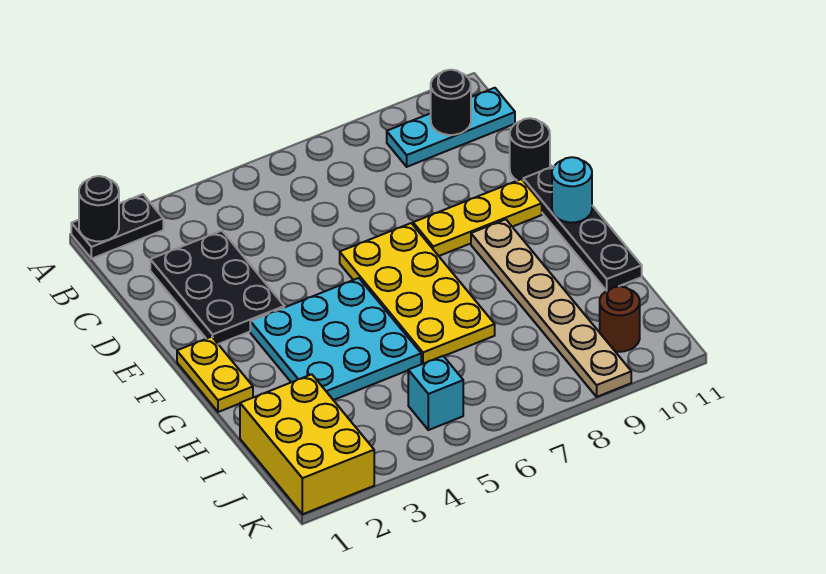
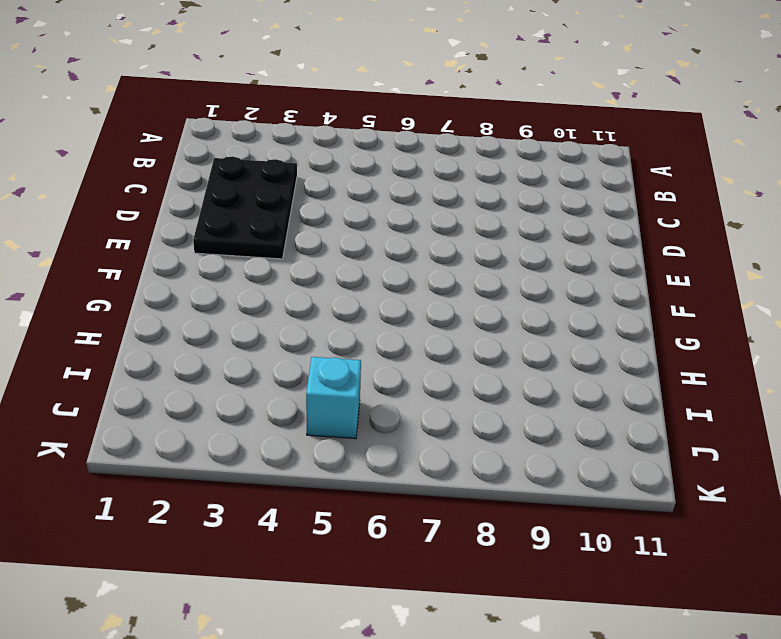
none -> black 1x2 plate [71,194,163,259]
none -> cyan 1x3 plate [387,88,515,167]
none -> black 1x1 round brick [510,118,550,181]

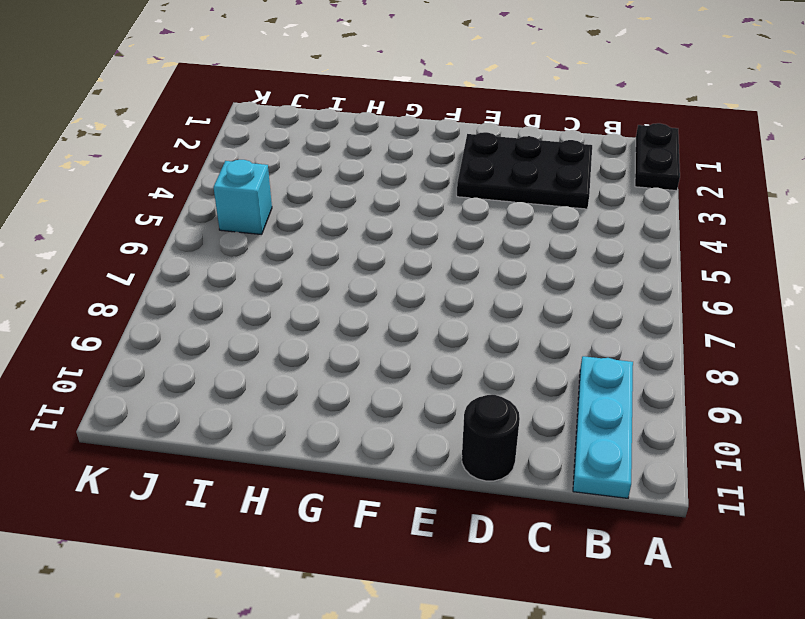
none -> yellow 2x4 plate [340,223,495,364]
none -> yellow 1x3 plate [413,179,542,256]
none -> black 1x4 plate [523,166,642,291]

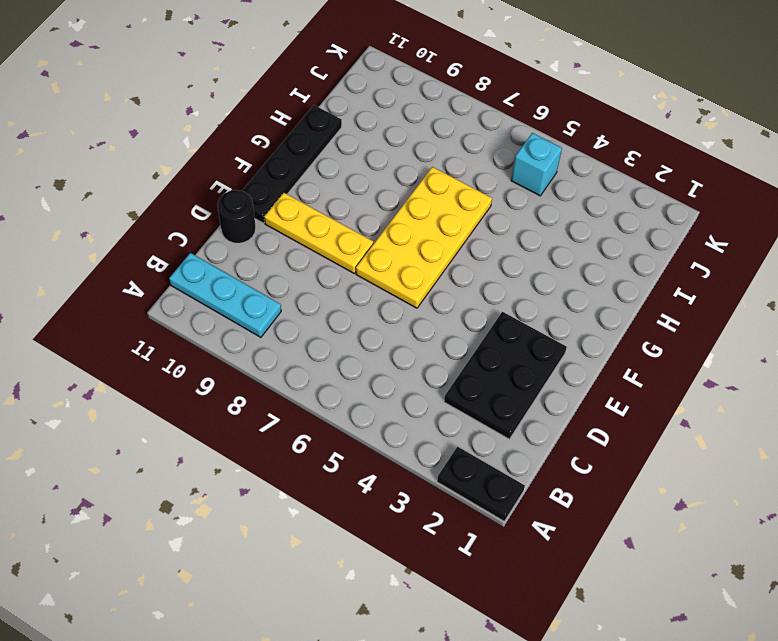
none -> yellow 1x2 plate [177,337,253,412]
none -> cyan 3x3 plate [250,278,421,400]
none -> tan 1x6 plate [471,219,631,397]

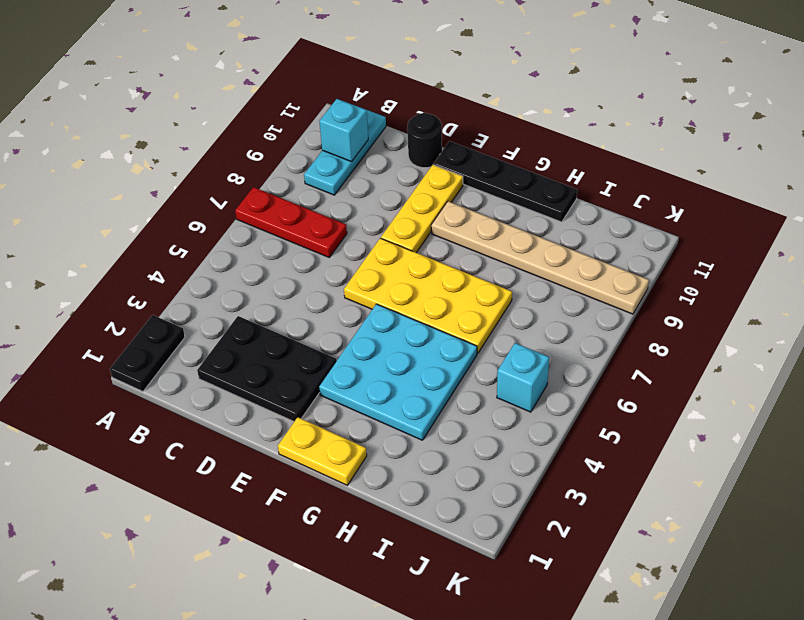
red 1x3 plate [235,187,347,257] -> none
cyan 1x1 brick [319,99,368,162] -> black 1x1 round brick [431,70,471,135]
none -> yellow 2x3 brick [240,374,374,514]
none -> brown 1x1 round brick [600,286,640,352]
none -> black 1x1 round brick [79,176,119,241]

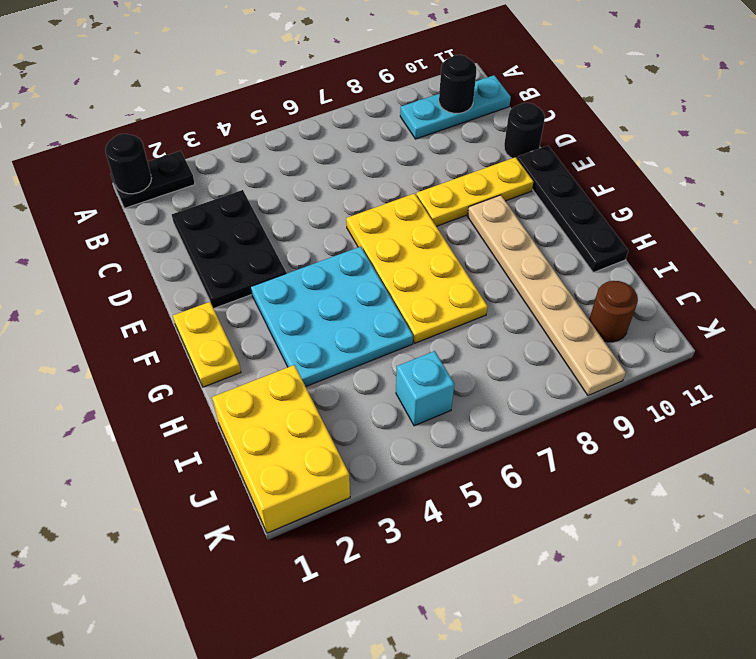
none -> cyan 1x1 round brick [552,157,592,223]

